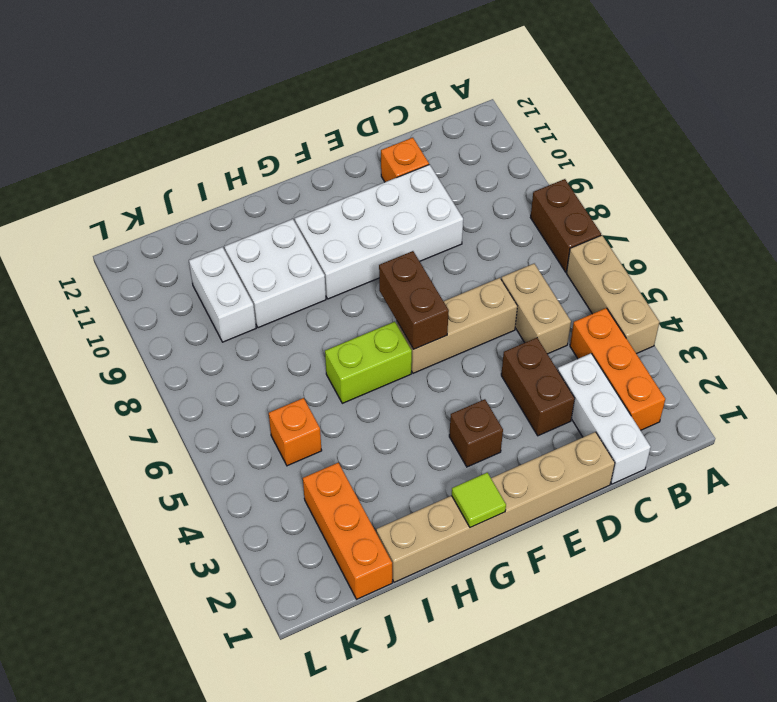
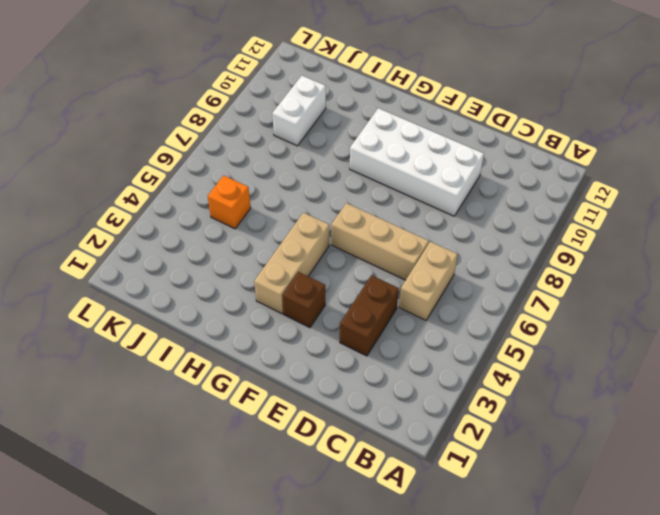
tan 1x3 brick [254,213,329,314] -> tan 1x3 brick moved to [566,235,659,354]
none -> brown 1x2 brick [531,179,601,272]
none -> orange 1x3 brick [570,308,665,430]
none -> white 1x3 brick [558,353,651,484]

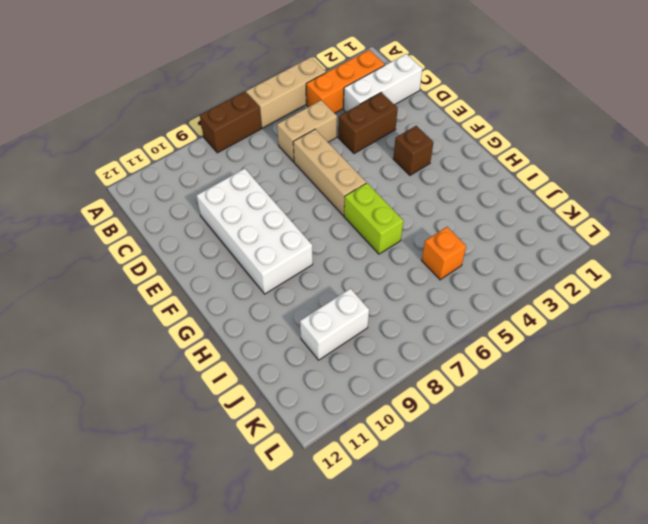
none -> tan 1x6 brick [376,432,615,582]
none -> orange 1x1 brick [381,138,429,182]
none -> white 2x2 brick [224,219,326,328]

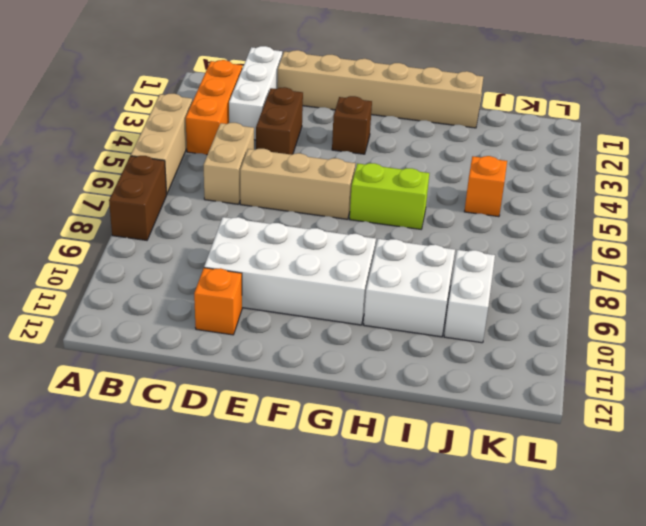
none -> orange 1x3 brick [303,463,392,599]
none -> brown 1x2 brick [379,251,449,349]
none -> lime 1x1 tile [452,473,506,527]

